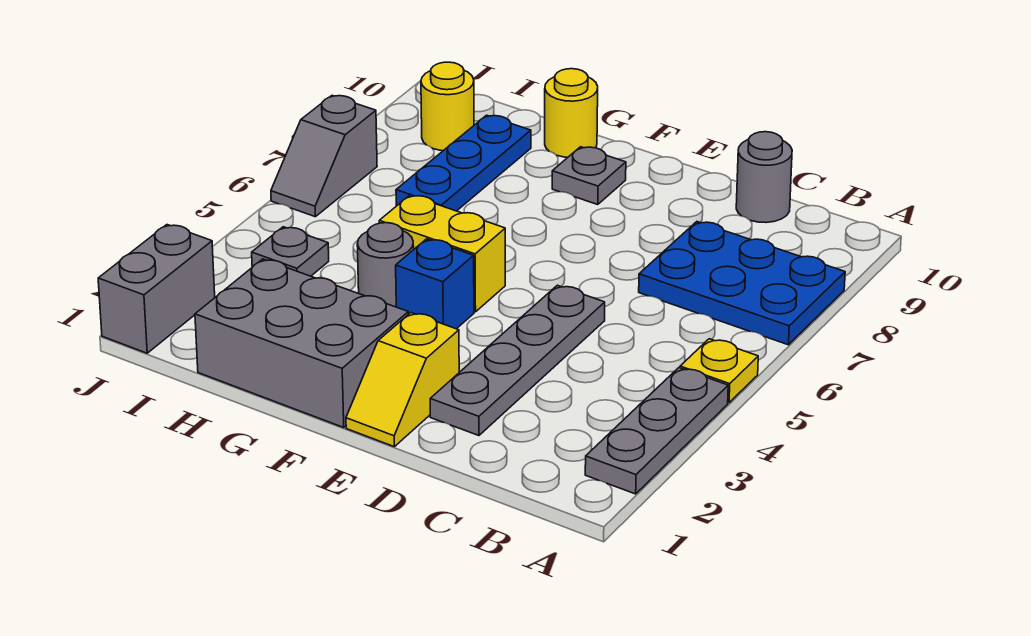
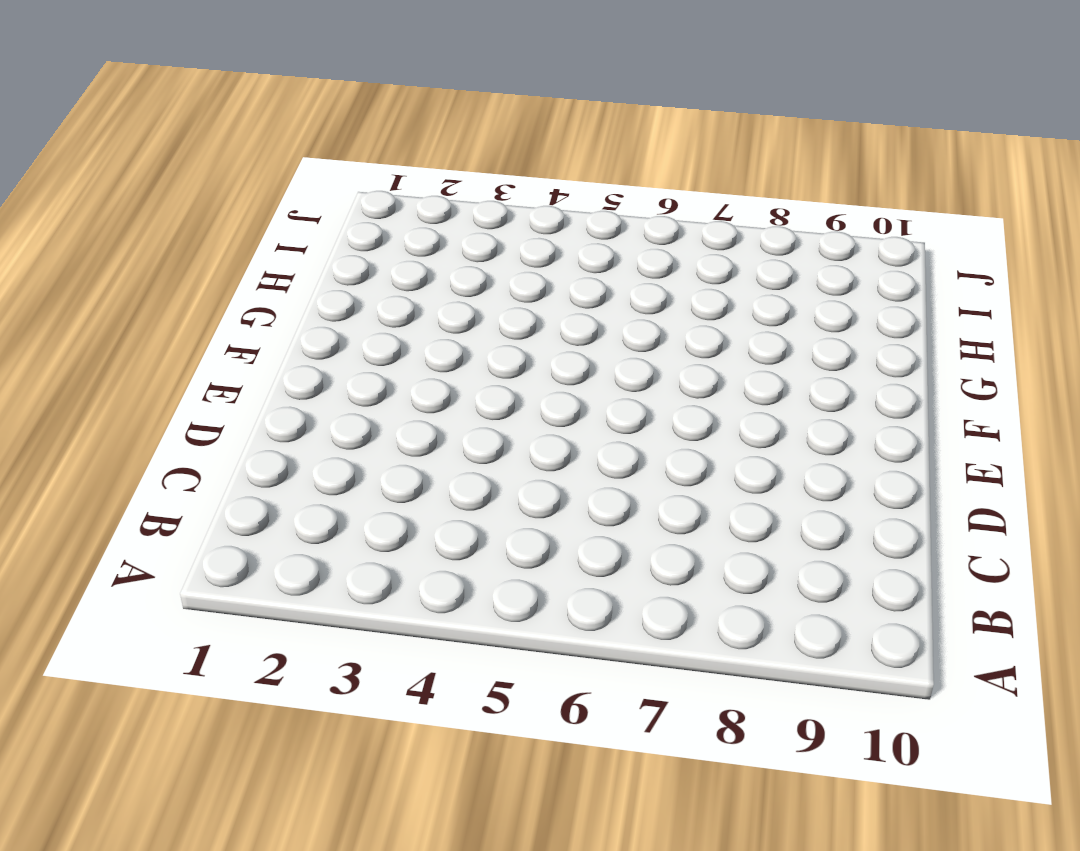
none -> grey 1x3 plate [585,368,728,494]
none -> yellow 1x1 plate [680,339,758,403]
none -> blue 2x3 plate [639,222,845,345]

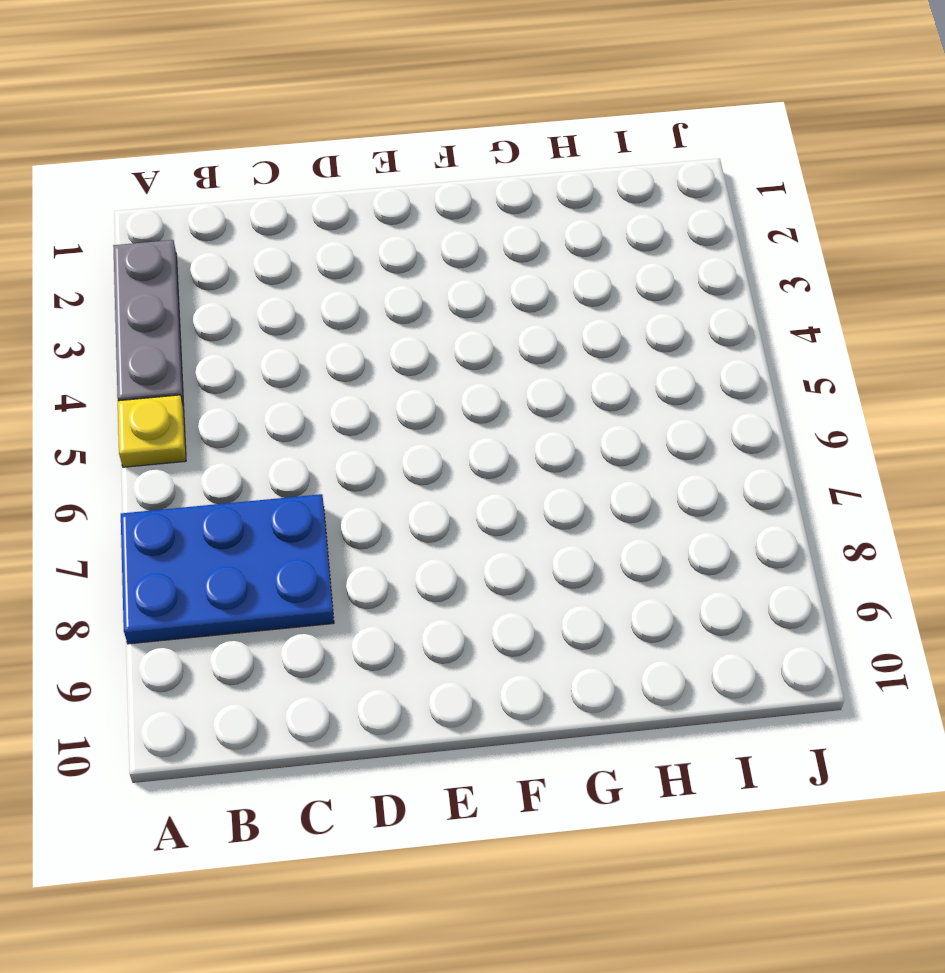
none -> grey 1x1 round brick [736,132,792,223]
none -> grey 1x4 plate [430,285,605,436]
none -> yellow 1x2 slope [346,313,459,447]

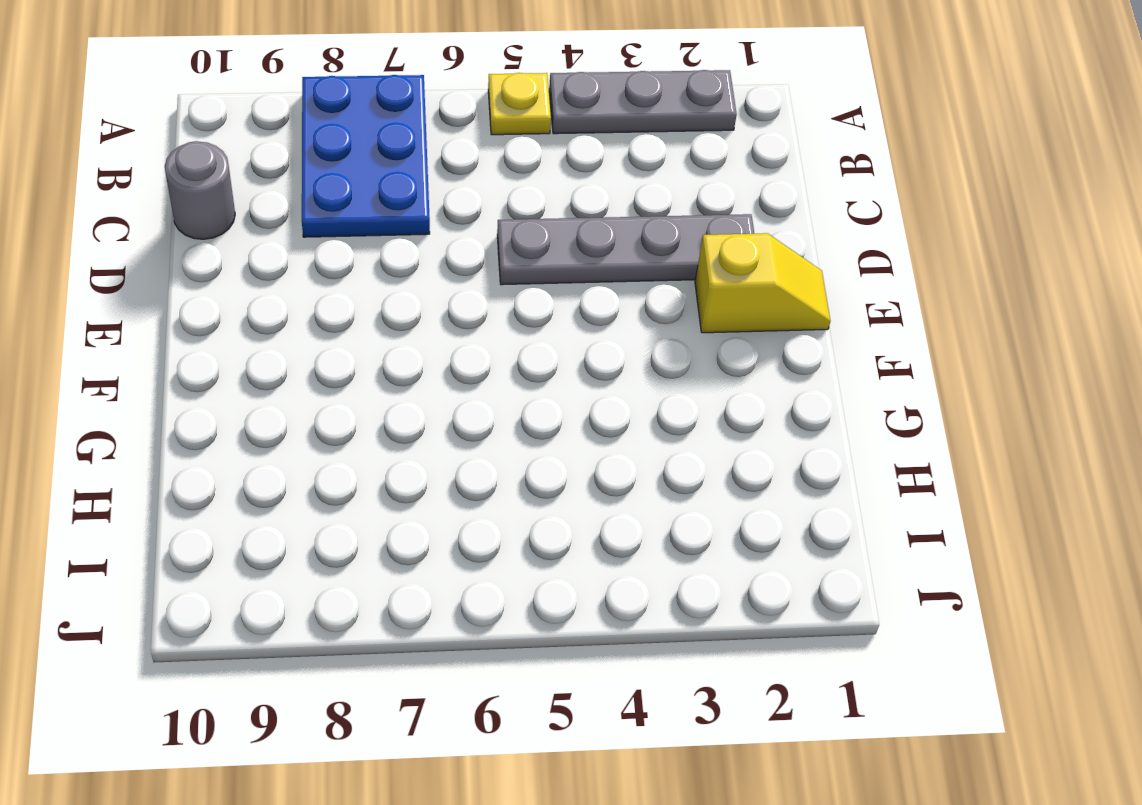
none -> grey 2x3 brick [195,259,408,428]
none -> blue 1x1 brick [396,239,474,329]
none -> yellow 1x2 brick [379,195,505,312]

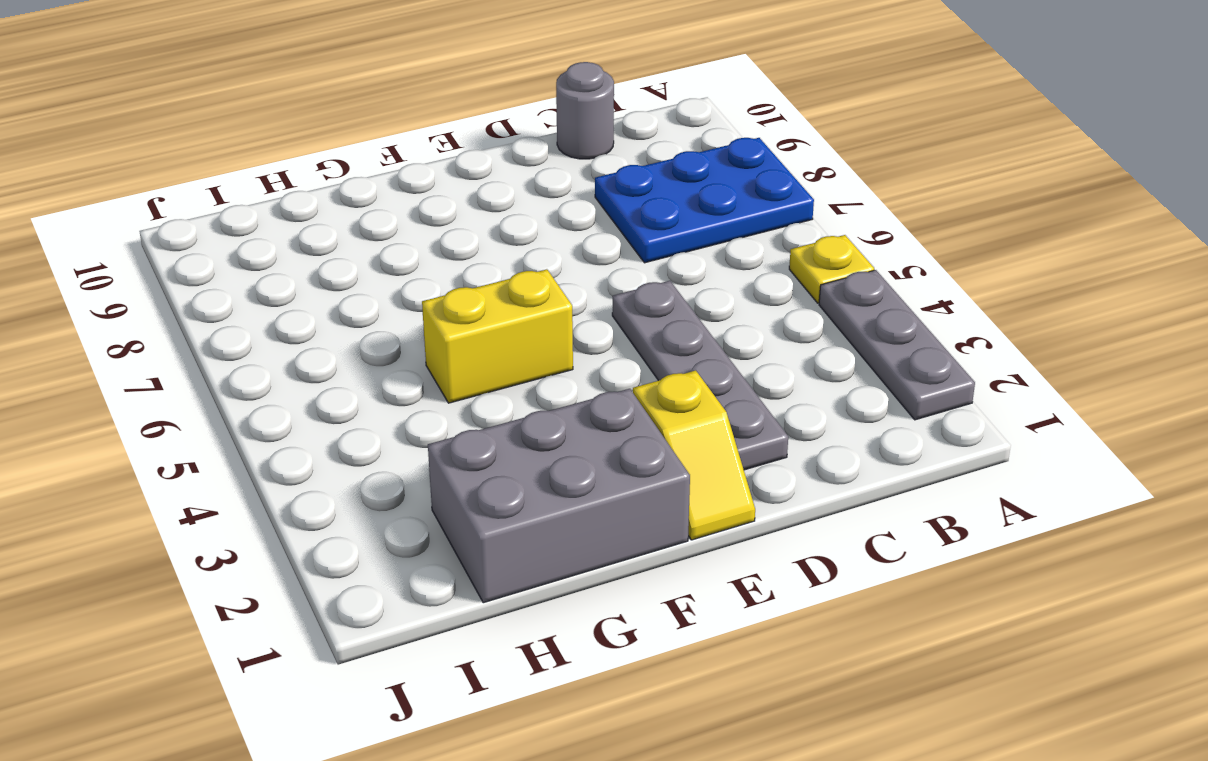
none -> blue 1x1 brick [396,239,474,329]
none -> grey 1x1 plate [552,147,626,204]
none -> grey 1x1 round brick [357,223,414,307]

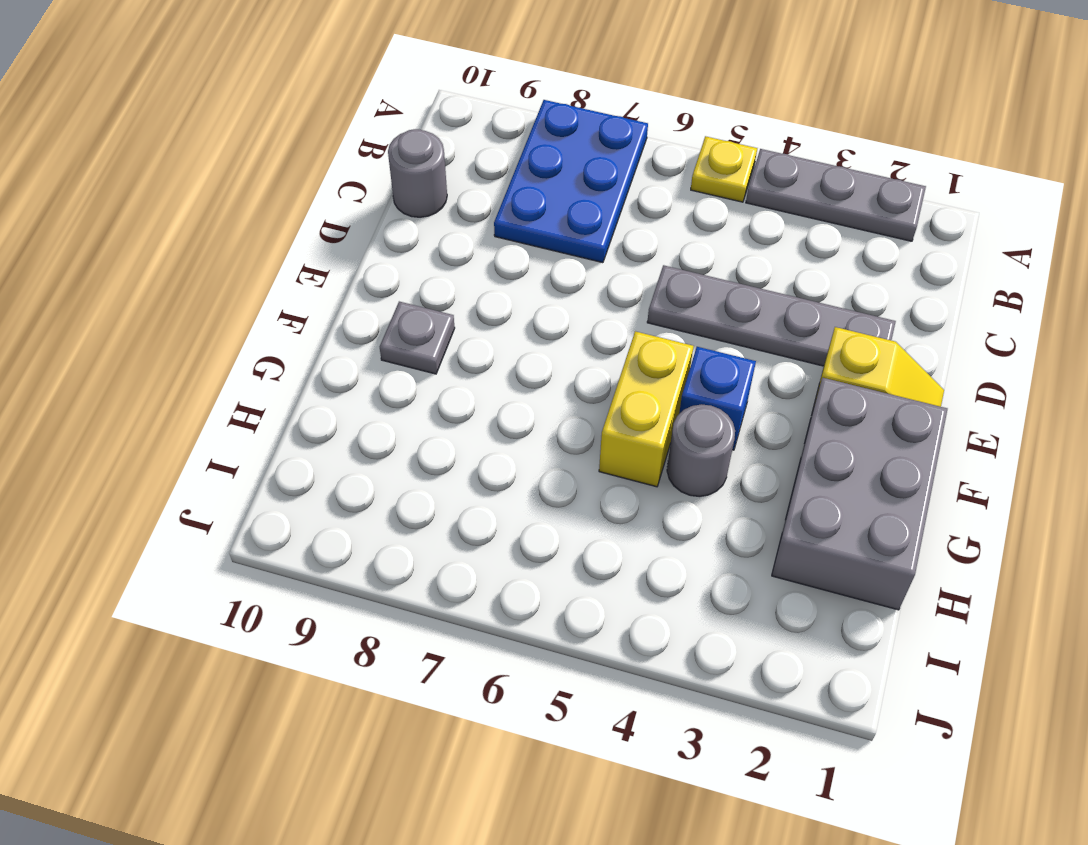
none -> yellow 1x1 round brick [545,69,598,157]
none -> blue 1x3 plate [396,115,531,211]
none -> grey 1x1 plate [252,227,329,276]

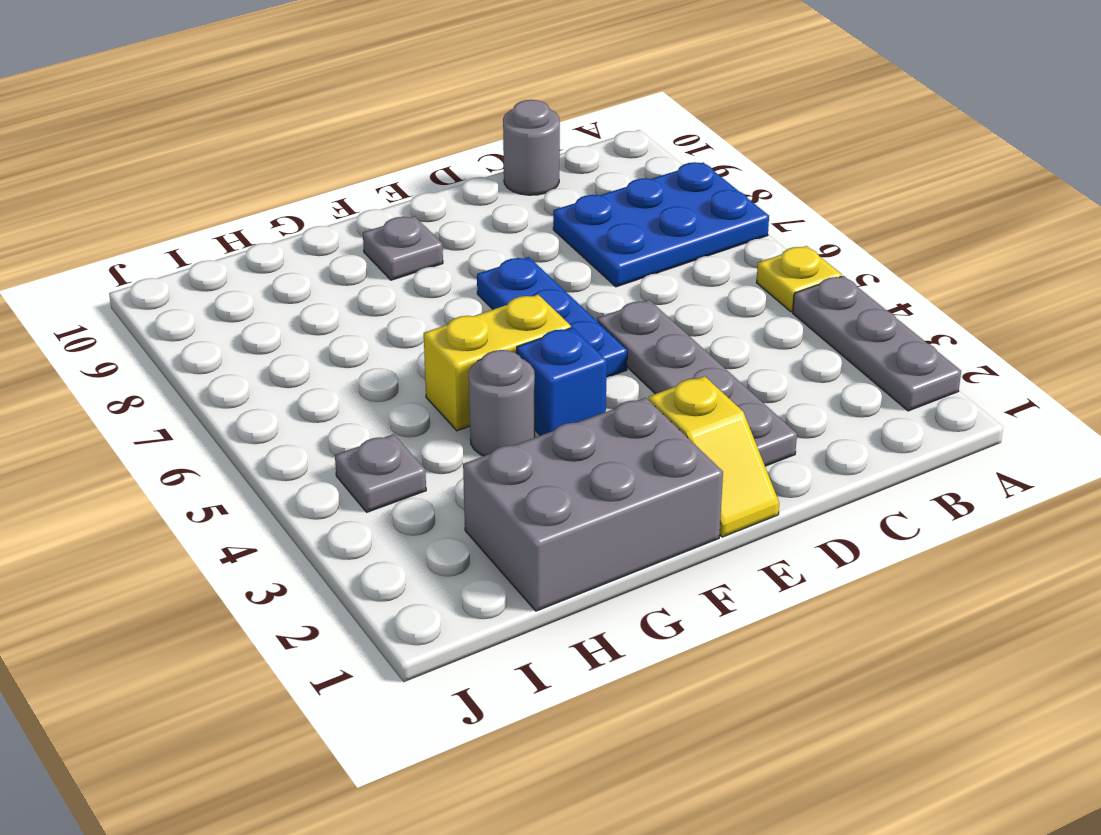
blue 1x3 plate [477,257,627,378] -> blue 1x3 plate moved to [396,115,531,211]
none -> yellow 1x1 round brick [545,69,598,157]
none -> yellow 1x1 round brick [421,62,474,151]
none -> grey 1x2 brick [98,225,215,353]

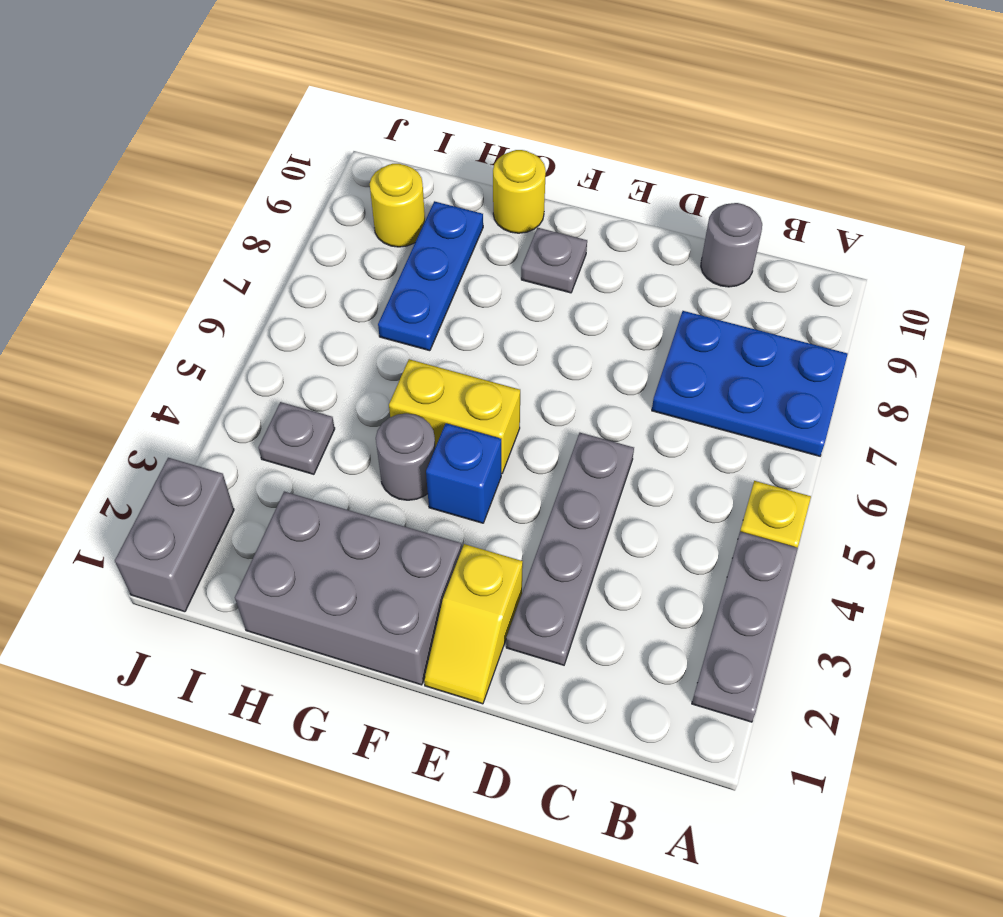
none -> grey 1x2 slope [271,96,377,217]

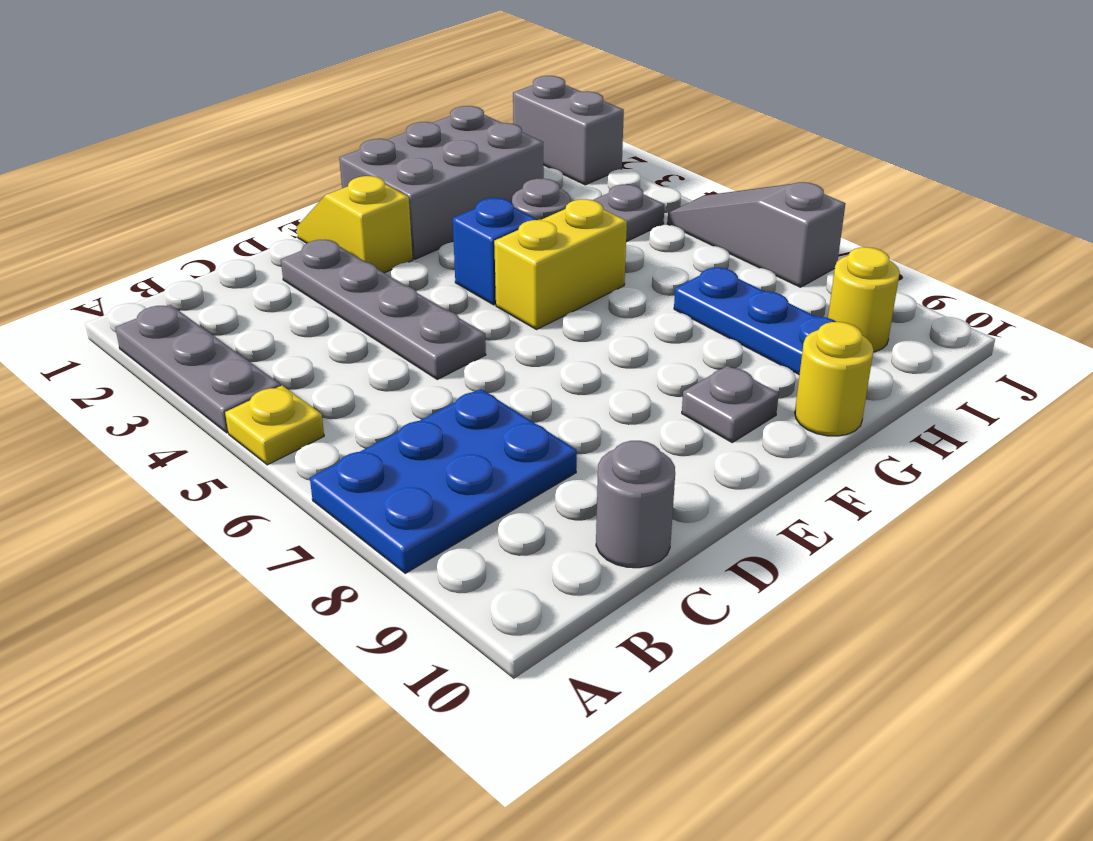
grey 1x3 slope [667,182,845,287] -> grey 1x2 slope [271,96,377,217]

